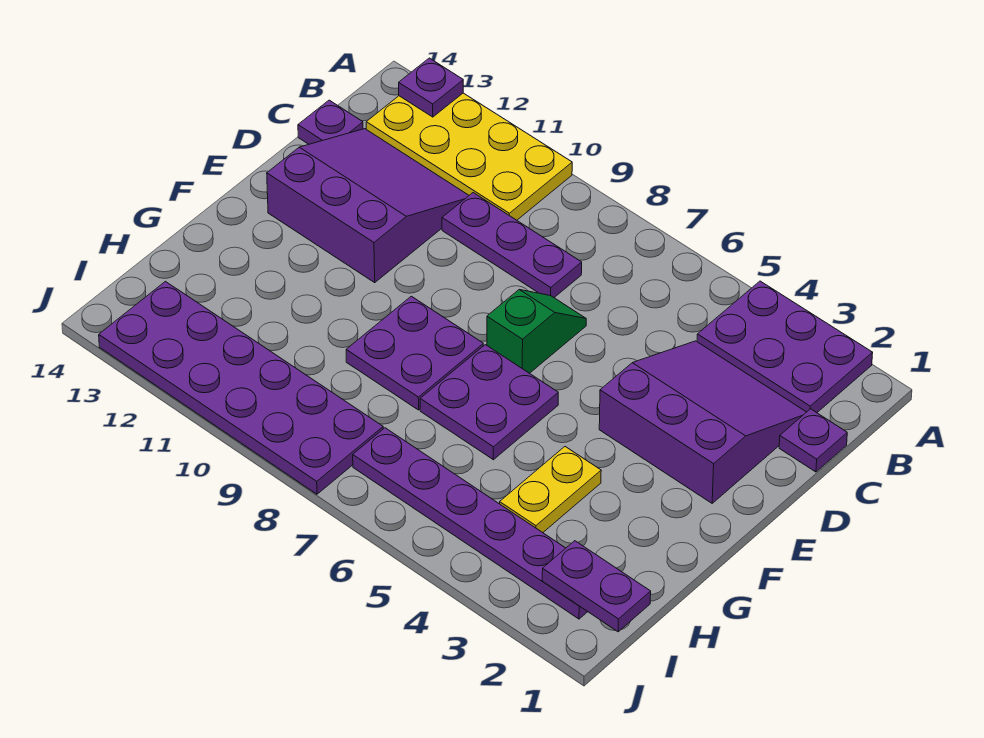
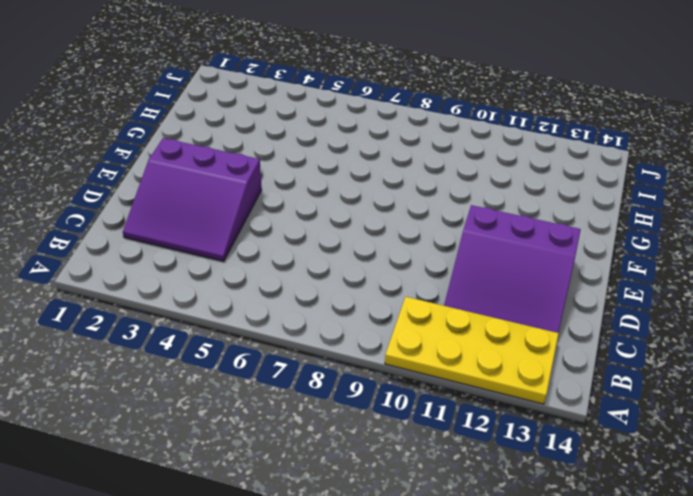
none -> purple 2x3 plate [697,281,873,413]
none -> purple 1x1 plate [779,409,847,472]
none -> purple 1x3 plate [442,193,582,297]

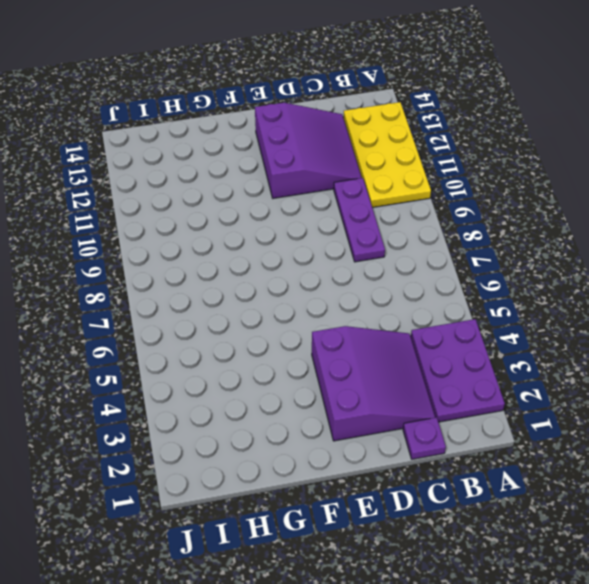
none -> purple 1x1 plate [298,100,363,144]
none -> green 1x2 slope [487,290,586,373]
none -> purple 2x2 plate [420,345,558,460]

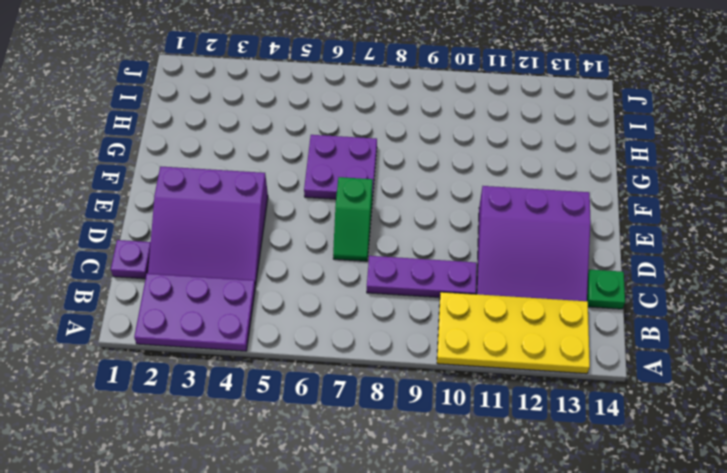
green 1x1 plate [587,270,625,309] -> purple 1x1 plate [298,100,363,144]
none -> purple 2x2 plate [346,296,483,410]
none -> yellow 1x2 plate [500,447,601,533]
none -> purple 1x6 plate [353,428,588,619]

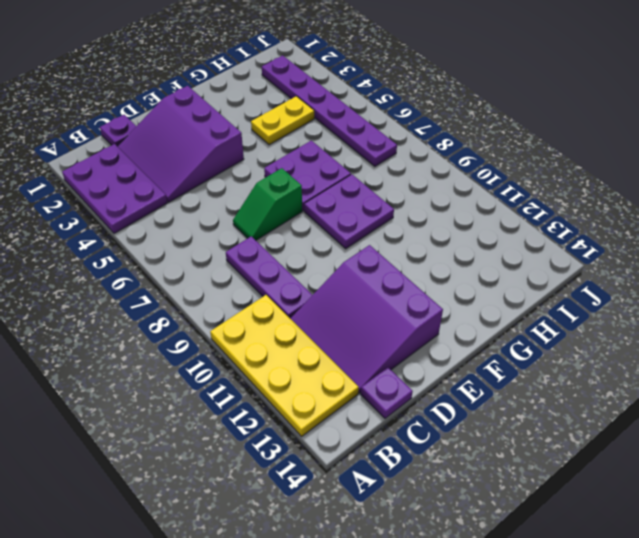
none -> purple 2x6 plate [99,281,383,494]
none -> purple 1x1 plate [399,58,463,117]
none -> purple 1x2 plate [542,541,651,632]

